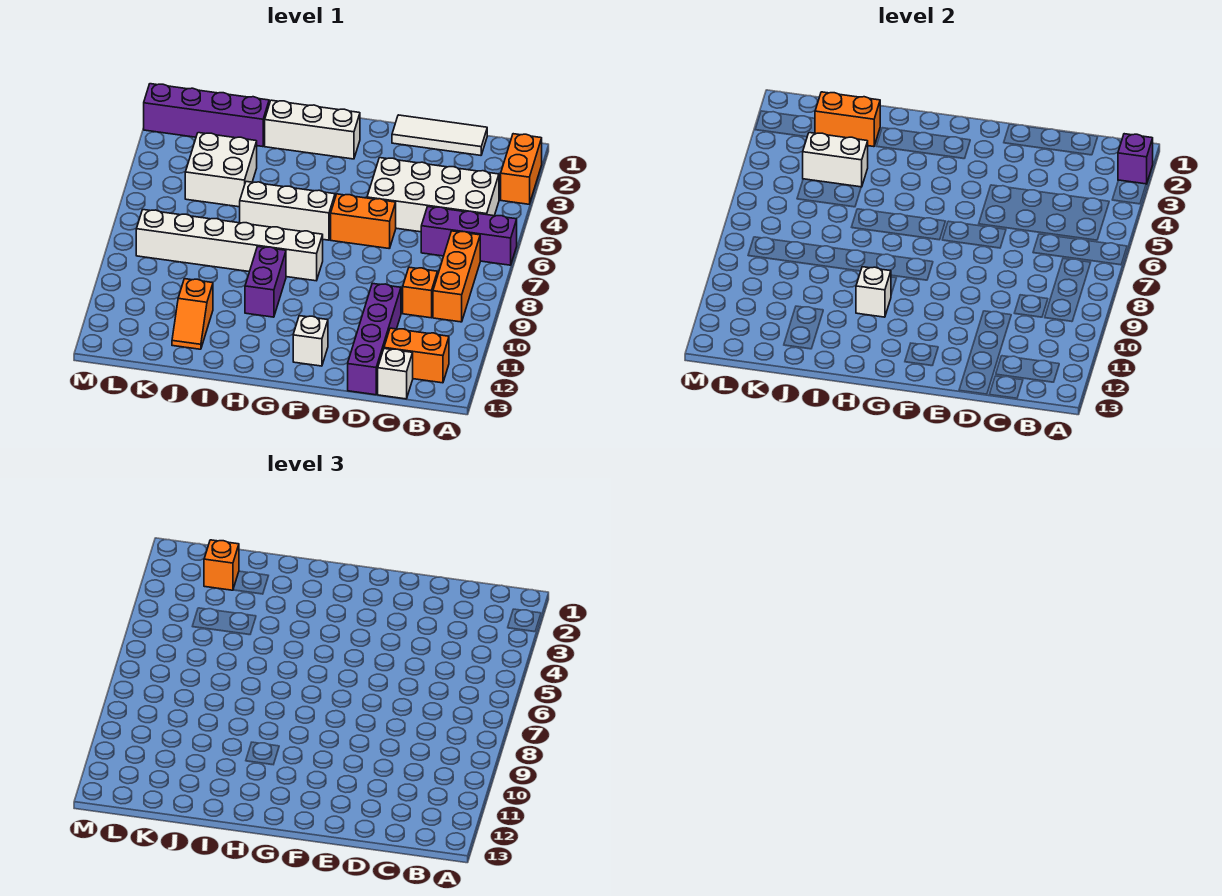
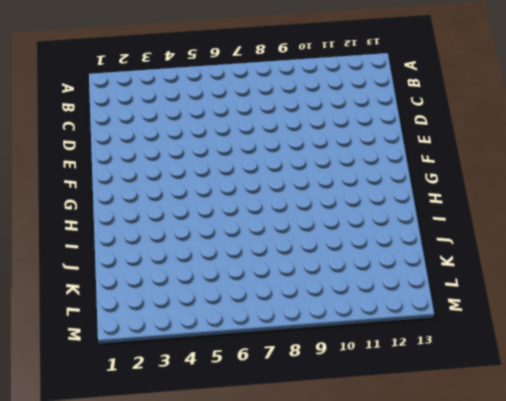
none -> orange 1x2 brick [501,134,542,204]
none -> purple 1x3 brick [421,207,517,265]
none -> white 2x4 brick [367,158,499,232]

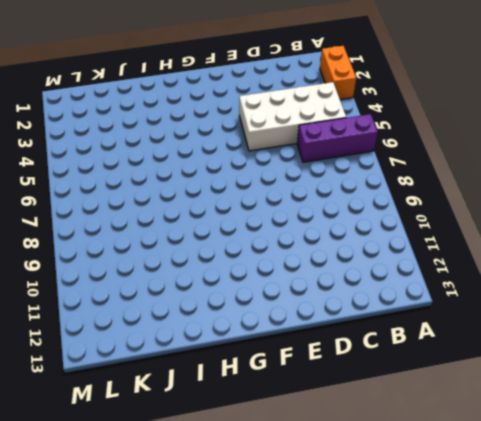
none -> orange 1x3 brick [433,231,480,322]
none -> orange 1x2 brick [384,328,449,383]
none -> white 1x3 tile [392,115,487,155]

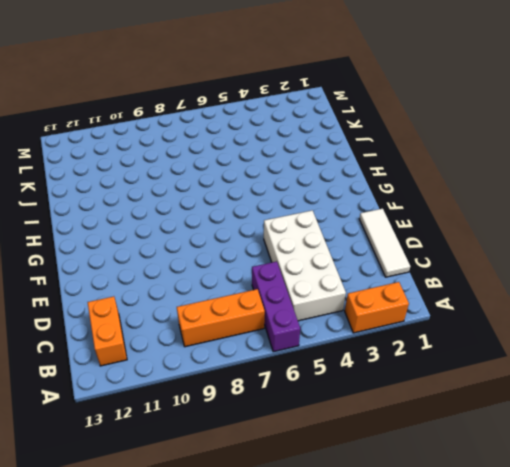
none -> orange 1x1 brick [403,267,437,318]
none -> white 1x1 brick [378,349,413,399]
none -> purple 1x4 brick [348,283,401,395]

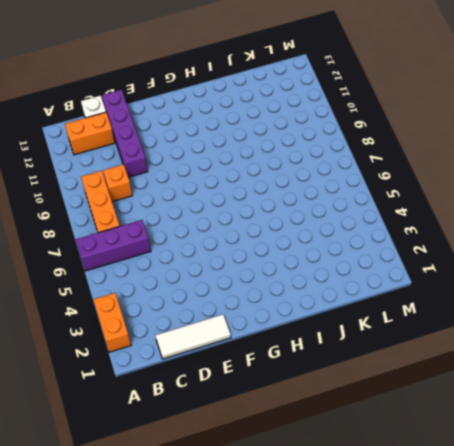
none -> white 2x4 brick [367,158,499,232]
none -> orange 1x2 brick [331,194,396,249]
none -> white 1x1 brick [293,316,328,366]

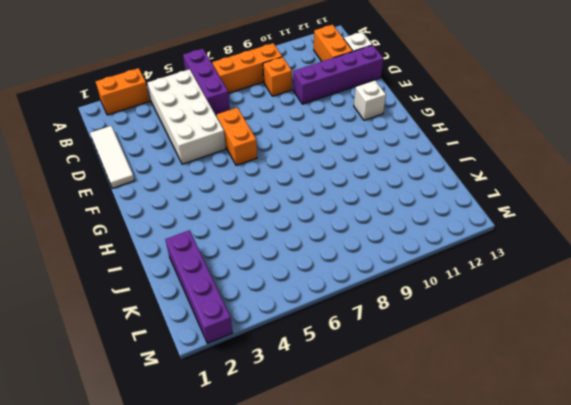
none -> white 1x3 brick [265,100,360,159]
none -> white 1x3 brick [240,182,335,240]
none -> white 1x6 brick [136,210,323,281]

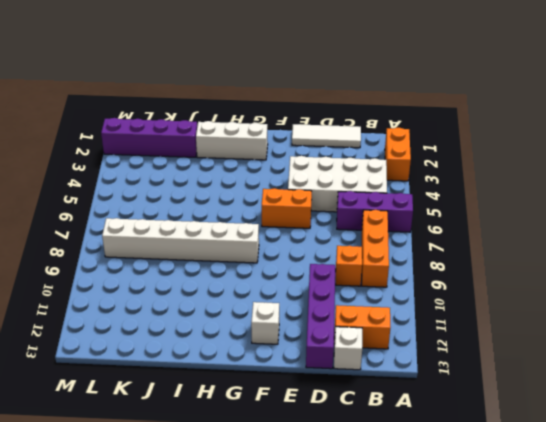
none -> white 1x3 brick [240,182,335,240]
none -> purple 1x2 brick [245,247,286,317]
none -> white 2x2 brick [185,133,257,207]

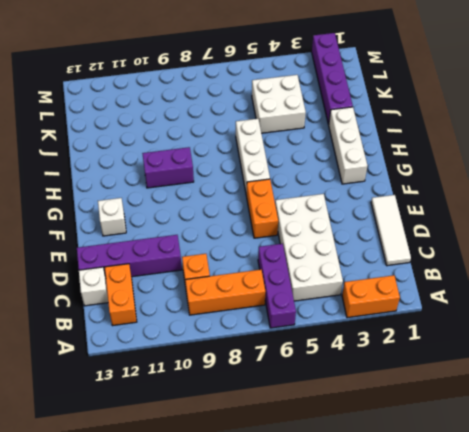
none -> white 1x6 brick [136,210,323,281]
none -> orange 1x2 slope [172,279,213,349]
none -> purple 1x1 brick [1118,134,1153,184]

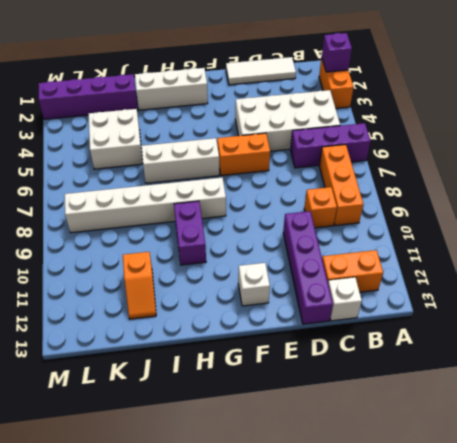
none -> white 1x1 brick [856,267,891,317]
none -> orange 1x2 brick [815,92,880,147]
none -> white 1x2 brick [803,133,868,187]

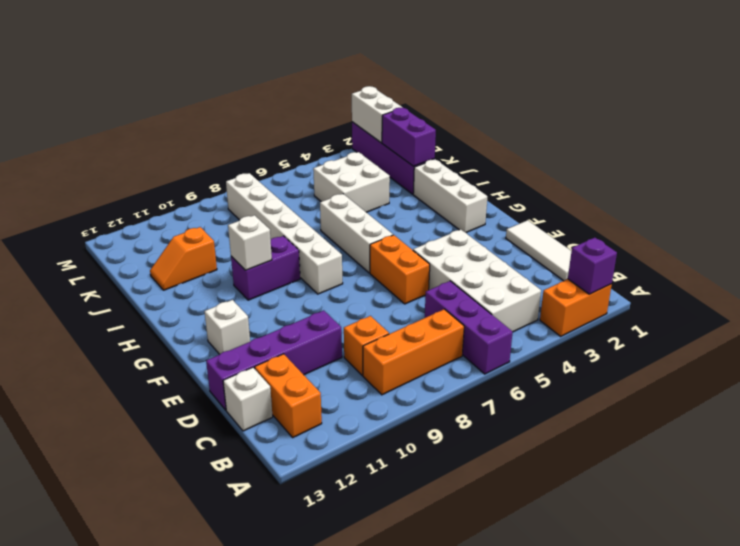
purple 1x2 brick [382,108,436,166] -> orange 1x2 brick [815,92,880,147]
white 1x2 brick [352,86,402,143] -> white 1x2 brick moved to [803,133,868,187]
none -> orange 1x1 brick [204,540,239,590]

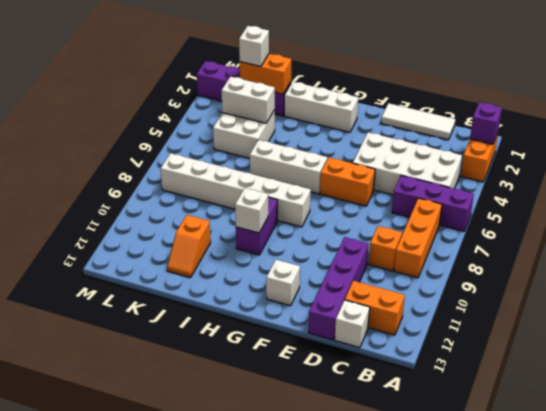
white 1x1 brick [239,26,269,67] -> orange 1x1 brick [204,540,239,590]

